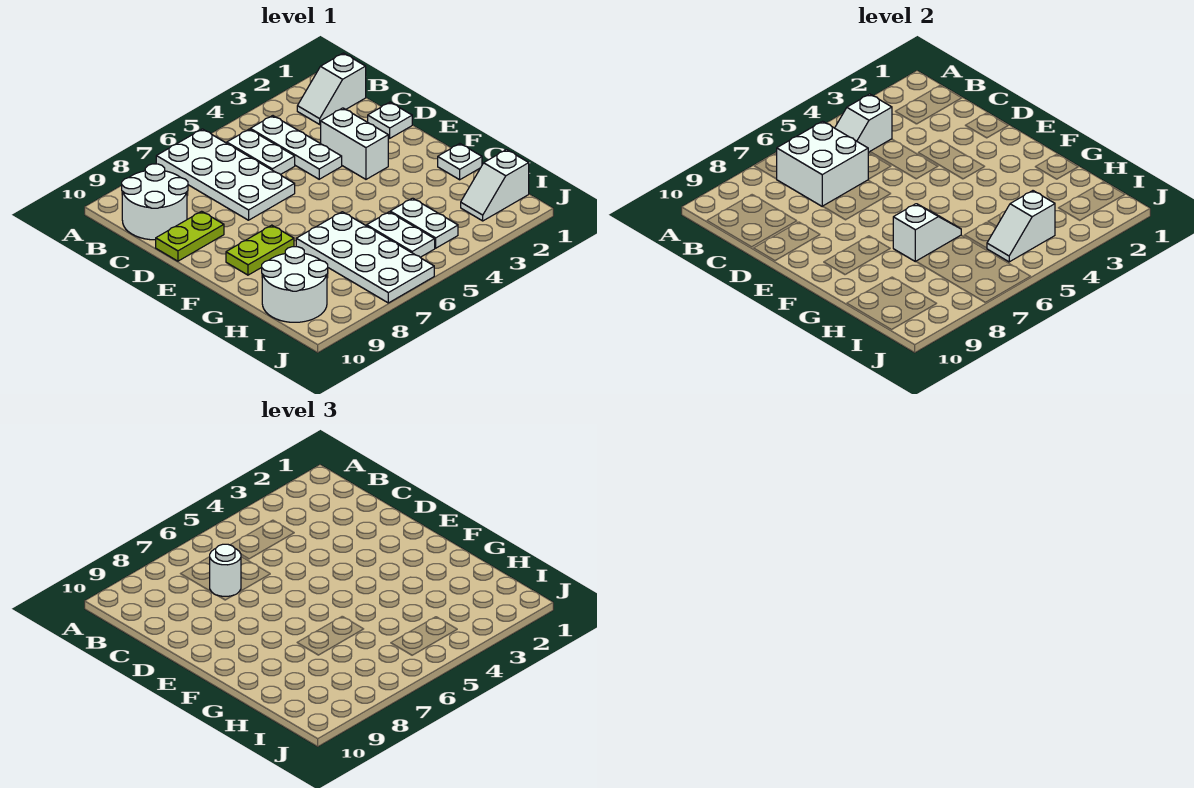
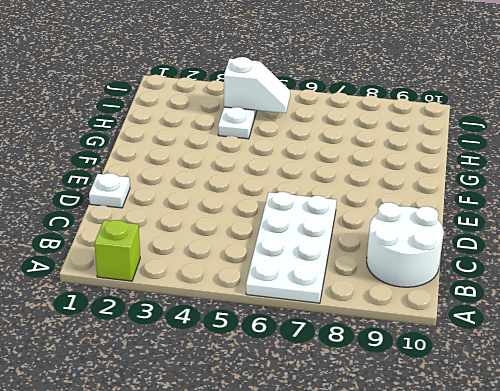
lime 1x1 brick [94,220,140,281] -> none
none -> white 1x2 slope [297,53,366,124]
none -> white 1x3 plate [250,116,342,179]
none -> white 1x2 plate [227,129,295,175]

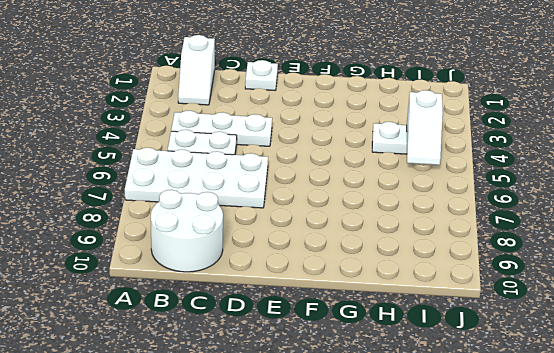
none -> white 1x2 brick [321,108,388,179]
none -> lime 1x2 plate [156,211,224,261]
none -> lime 1x2 plate [226,225,294,275]

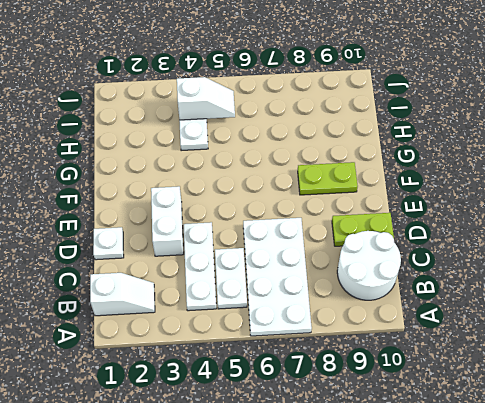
none -> white 1x1 plate [438,144,482,180]
none -> white 2x4 plate [296,212,434,303]
none -> white 1x2 plate [367,212,435,257]

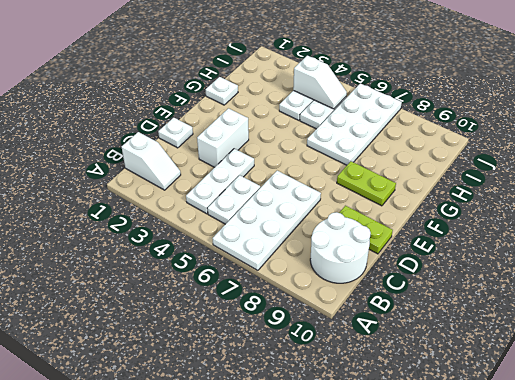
none -> white 2x2 round brick [262,247,328,322]
none -> white 1x2 slope [461,150,529,221]
none -> white 1x2 slope [835,94,892,153]

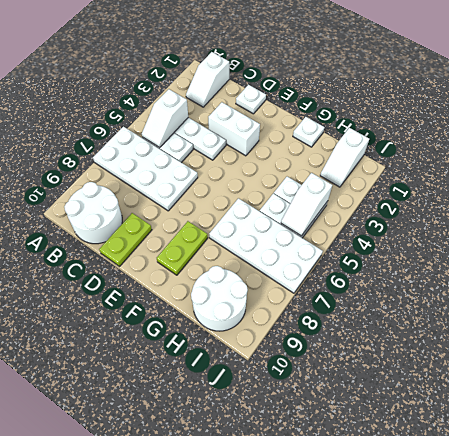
none -> white 2x2 brick [777,121,868,206]
none -> white 1x2 slope [893,204,961,262]
none -> white 1x1 round brick [210,544,241,596]

